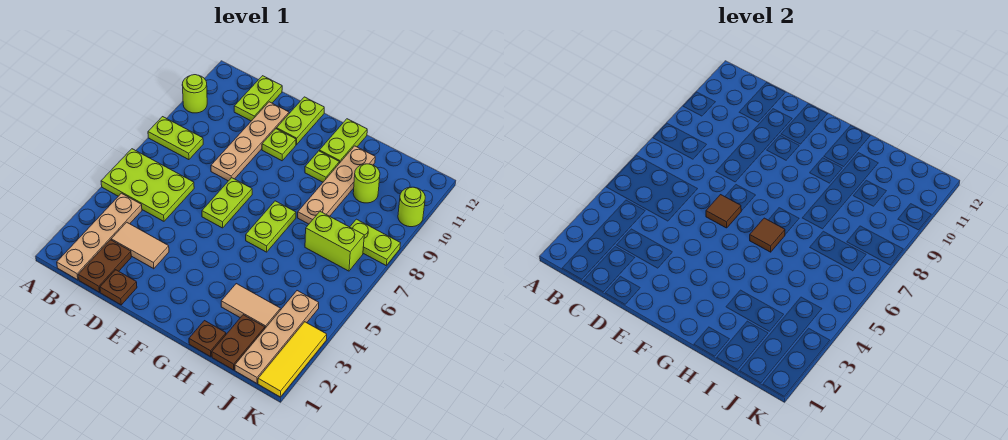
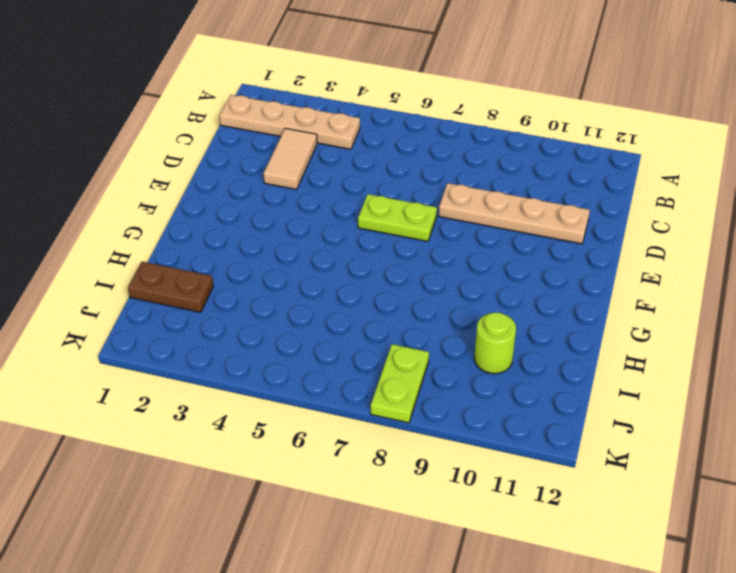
none -> lime 2x3 plate [101,149,194,221]
none -> lime 1x2 plate [148,117,203,160]
none -> lime 1x1 round brick [182,75,207,113]

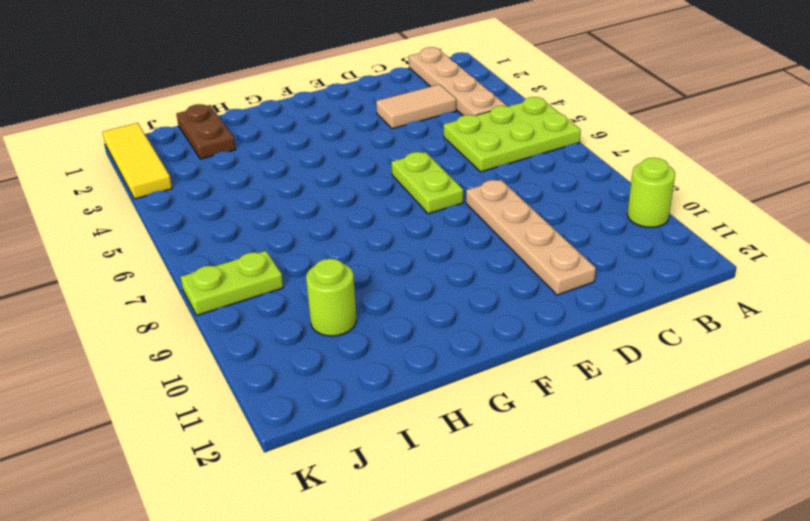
none -> lime 1x2 plate [148,117,203,160]
none -> brown 1x2 plate [78,240,131,292]
none -> lime 1x2 plate [234,76,282,121]

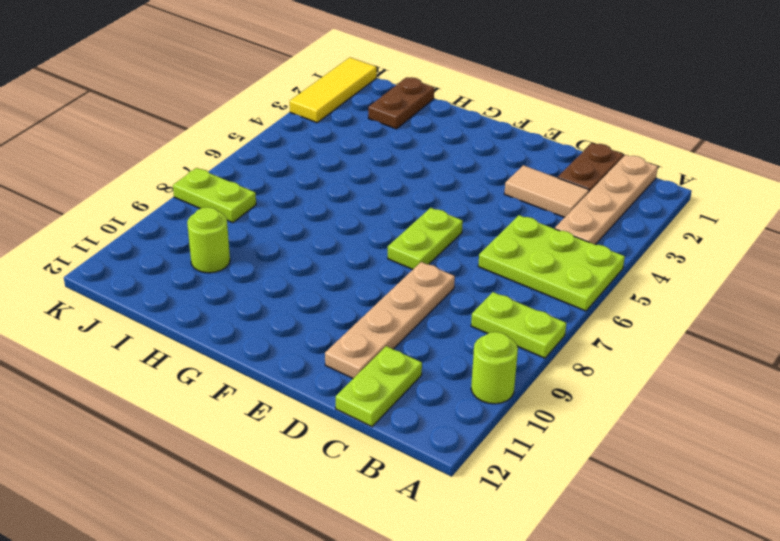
none -> brown 1x1 plate [100,270,137,305]
none -> lime 1x1 plate [262,129,296,161]
none -> lime 1x2 plate [276,97,324,145]

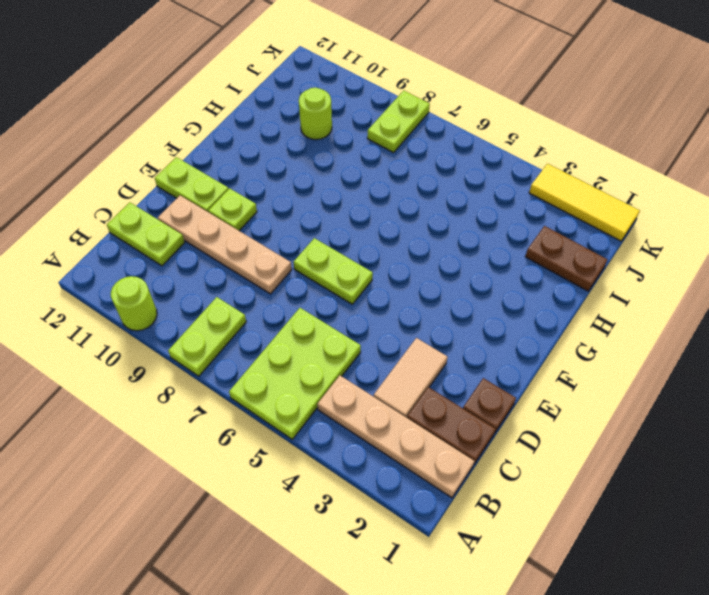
none -> lime 1x2 plate [246,201,296,252]
none -> lime 1x1 plate [305,151,339,182]
none -> lime 1x2 plate [319,119,367,163]

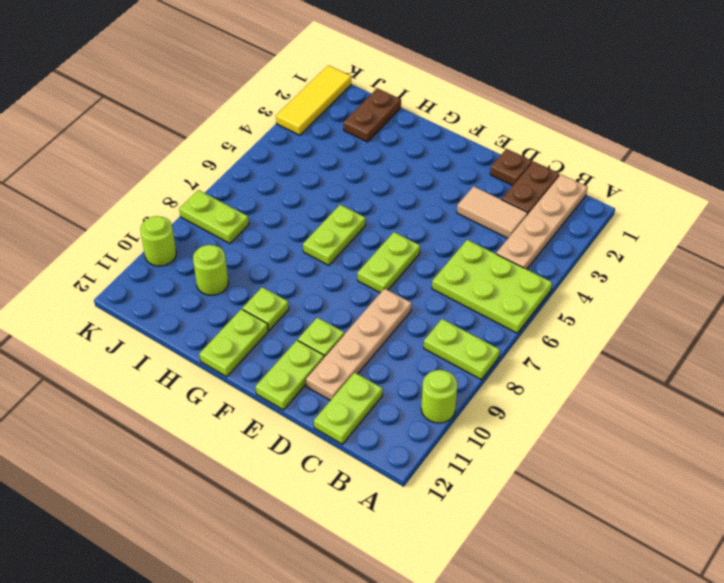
none -> brown 1x1 plate [189,321,226,357]
none -> tan 1x2 tile [221,284,280,328]
none -> tan 1x4 plate [298,146,375,224]

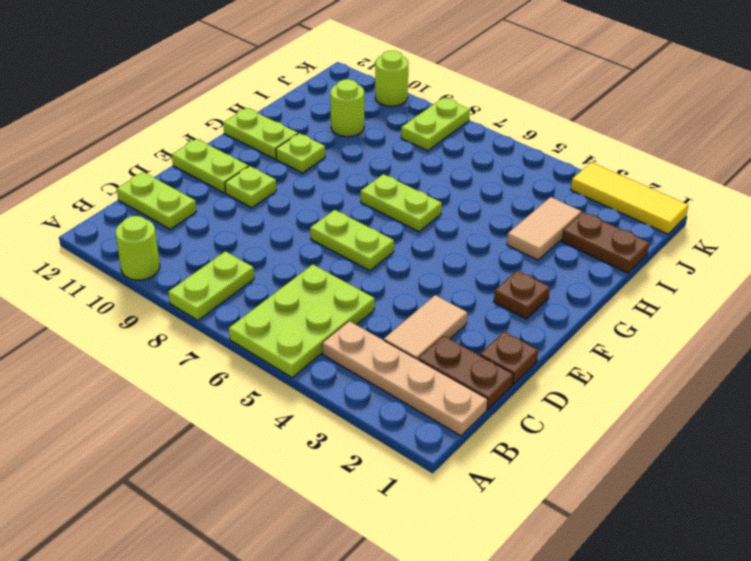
brown 1x1 plate [494,270,550,319] -> brown 1x1 plate moved to [189,321,226,357]
none -> tan 1x4 plate [211,102,289,181]
none -> tan 1x4 plate [298,146,375,224]
none -> lime 1x2 brick [305,212,364,271]

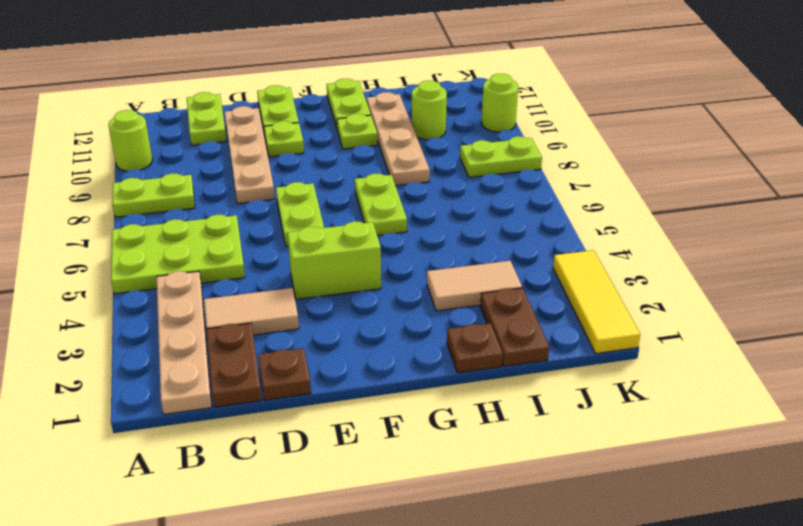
lime 1x2 brick [287,221,381,299] -> lime 1x2 brick moved to [305,212,364,271]
none -> tan 1x4 plate [235,291,319,383]
none -> brown 1x1 tile [706,195,741,228]
none -> brown 1x1 tile [750,218,785,252]

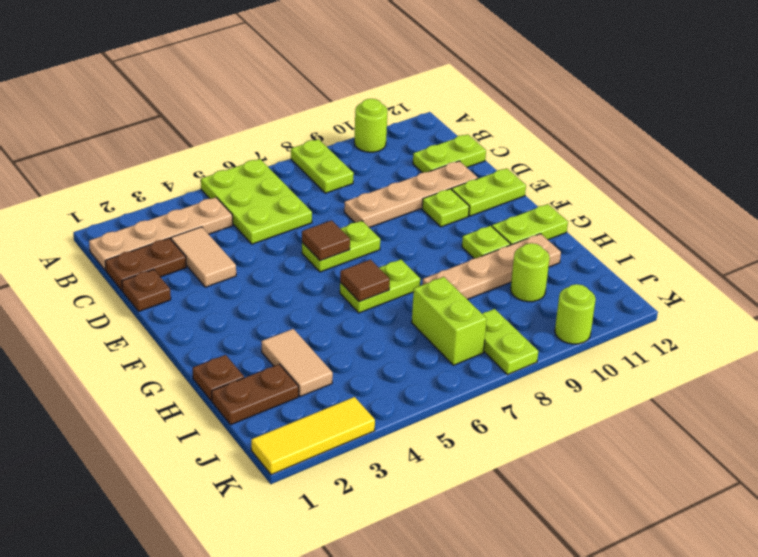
none -> tan 1x4 plate [235,291,319,383]

